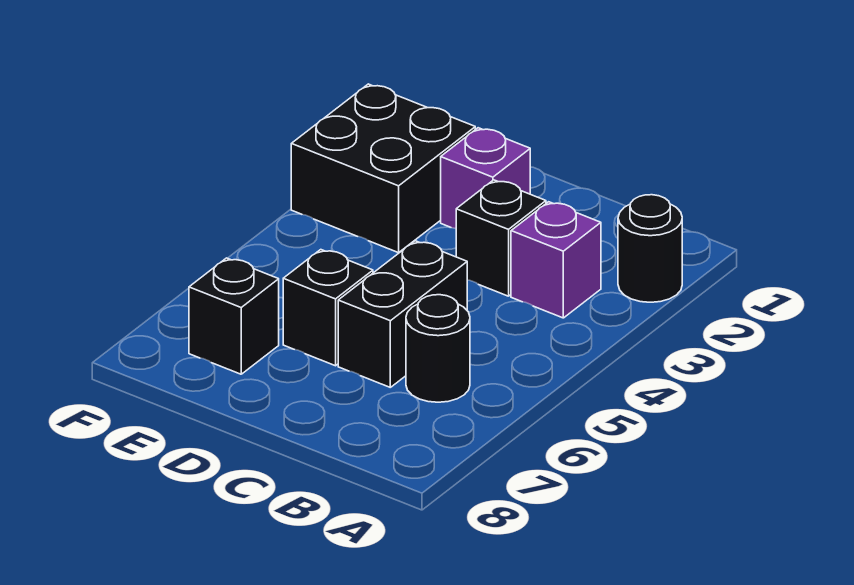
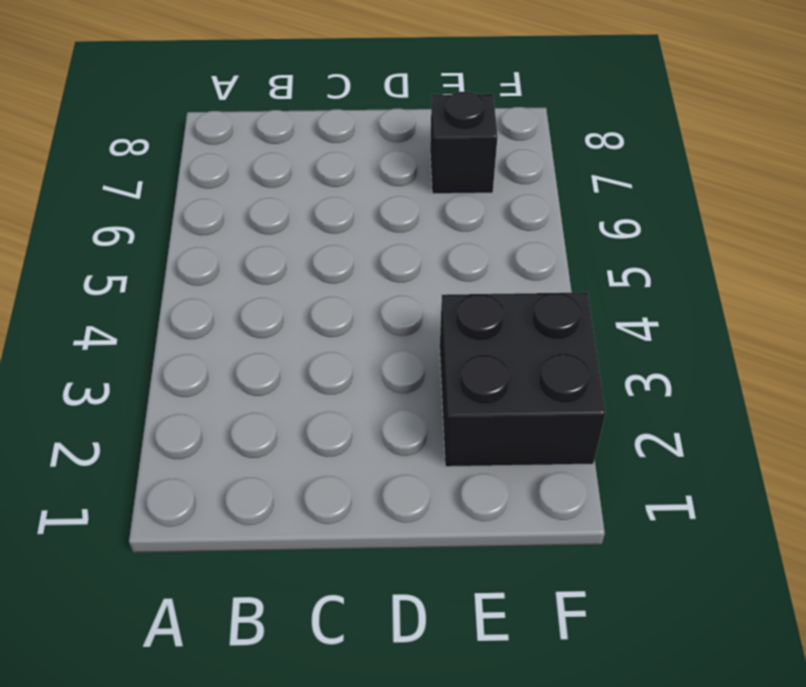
none -> black 1x1 round brick [618,195,682,302]
none -> purple 1x1 brick [511,202,601,318]

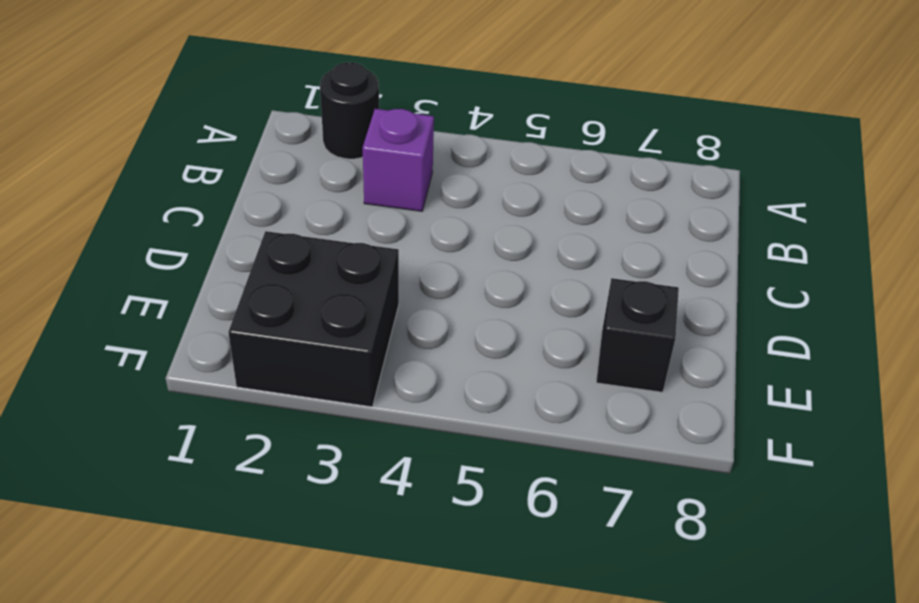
none -> black 1x1 round brick [406,295,470,402]
none -> black 1x1 brick [456,180,546,296]

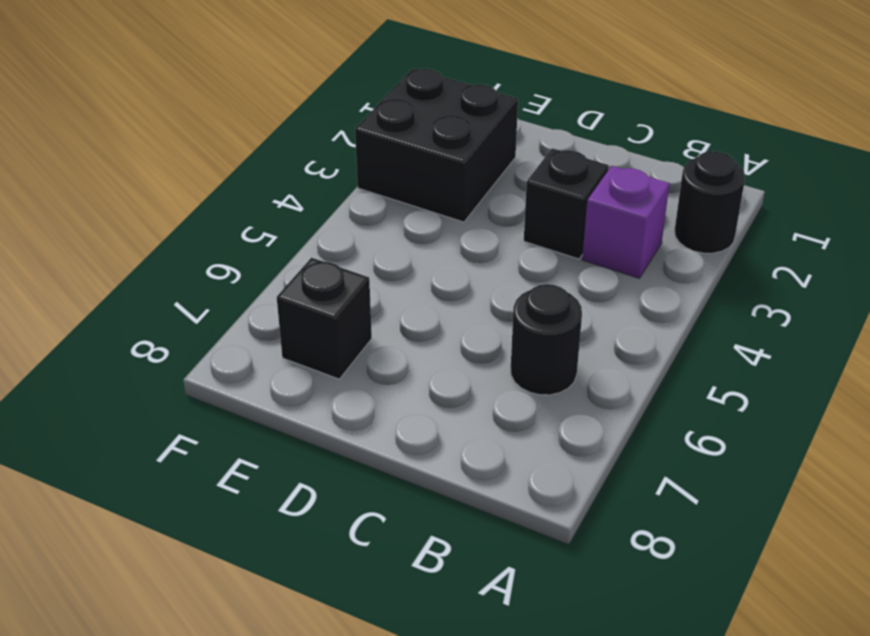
none -> black 1x2 brick [338,241,467,387]
none -> purple 1x1 brick [441,128,530,229]

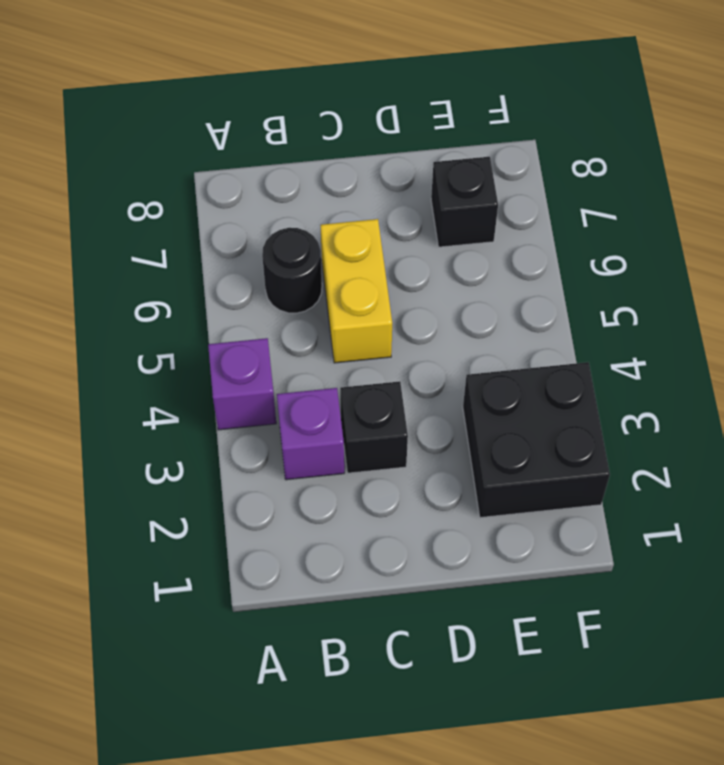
purple 1x1 brick [208,338,276,430] -> purple 1x1 brick moved to [441,128,530,229]
yellow 1x2 brick [321,219,392,363] -> black 1x2 brick [338,241,467,387]
none -> black 1x1 round brick [618,195,682,302]
none -> black 1x1 brick [283,250,373,366]

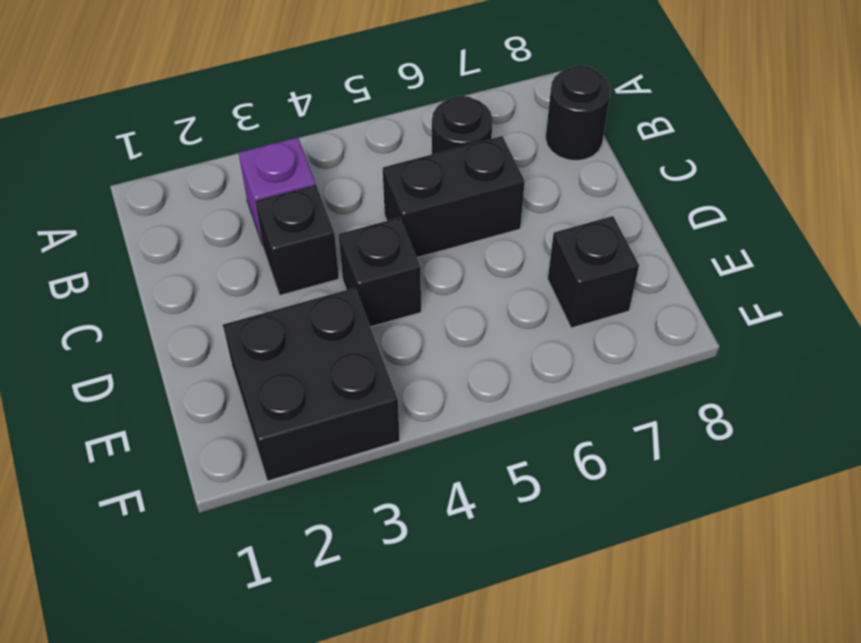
black 1x1 round brick [546,66,611,161] -> black 1x1 round brick moved to [618,195,682,302]
black 1x1 brick [339,218,421,327] -> black 1x1 brick moved to [283,250,373,366]
none -> purple 1x1 brick [441,128,530,229]

